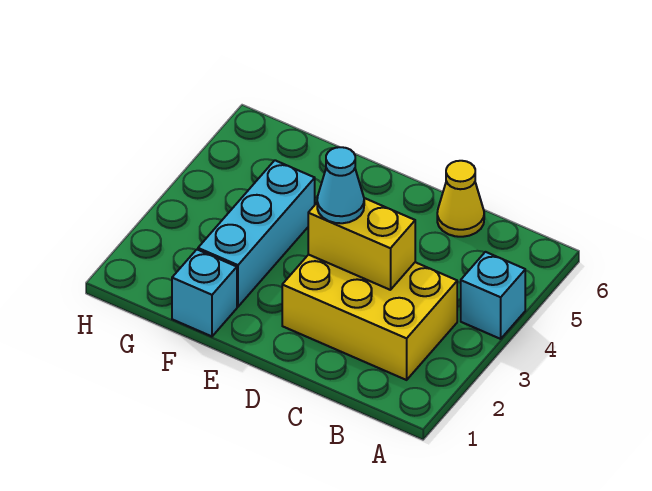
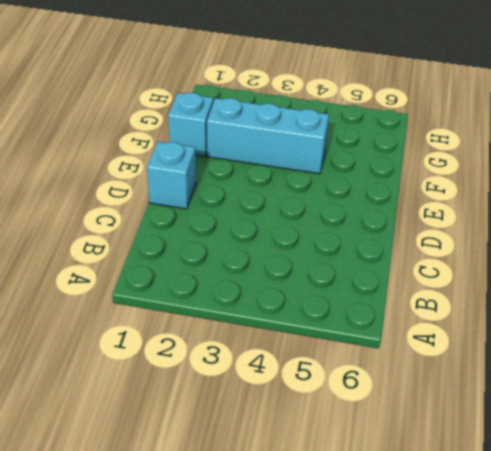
cyan 1x1 brick [147,141,196,209] -> cyan 1x1 brick moved to [461,252,525,339]
none -> yellow 2x3 brick [282,254,457,380]
none -> yellow 1x1 cone [437,161,484,237]

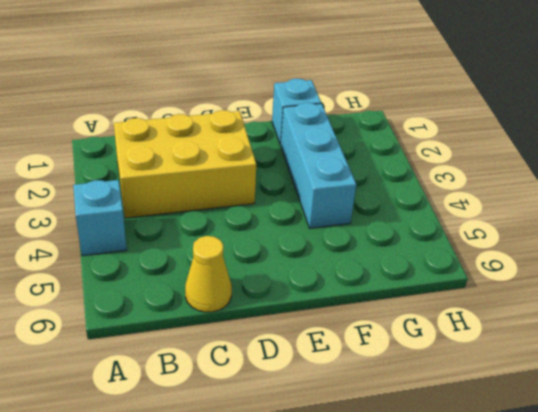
none -> yellow 1x2 brick [308,198,415,290]
none -> cyan 1x1 cone [317,147,364,223]

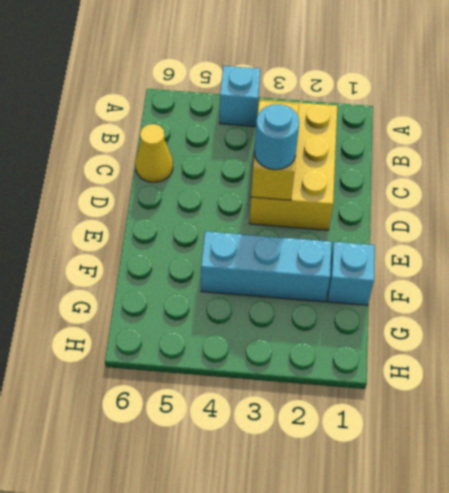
cyan 1x1 round brick [254,104,299,170] -> cyan 1x1 cone [317,147,364,223]

